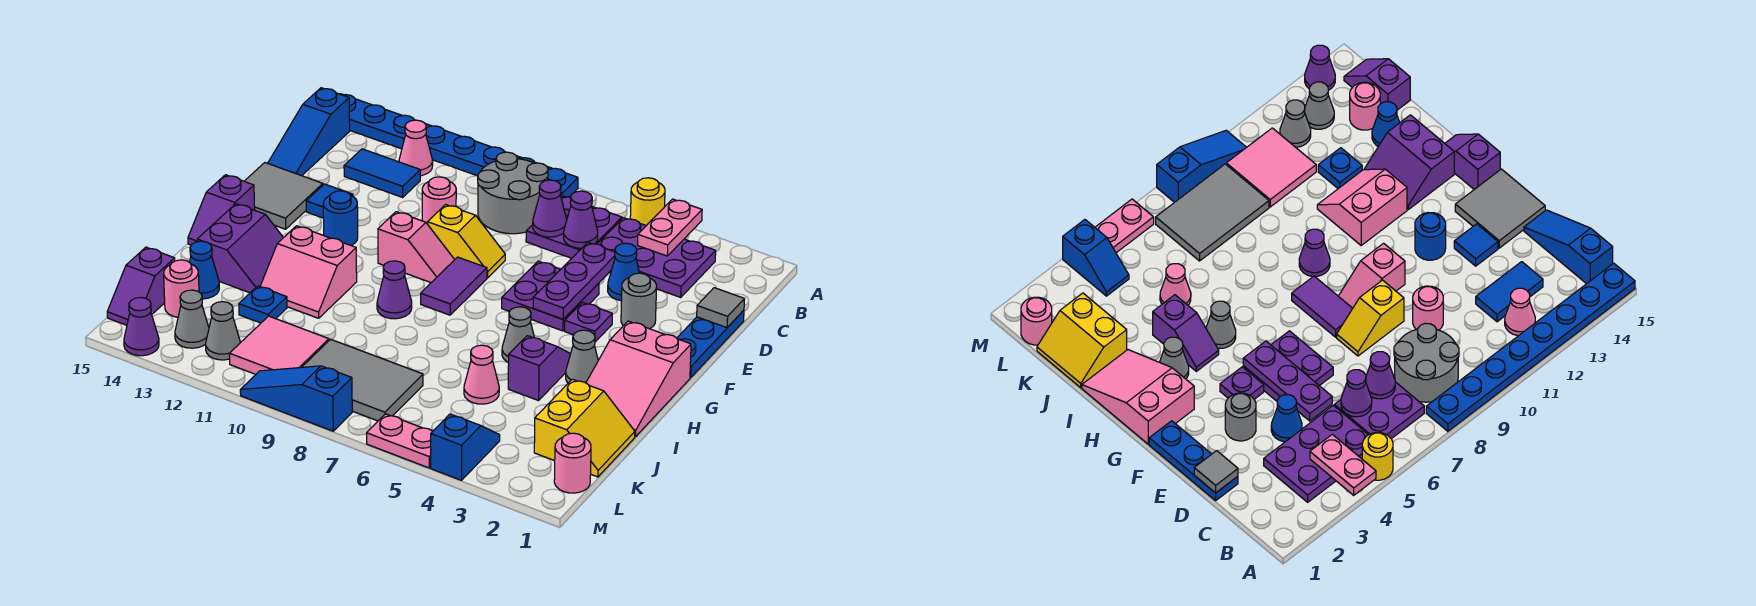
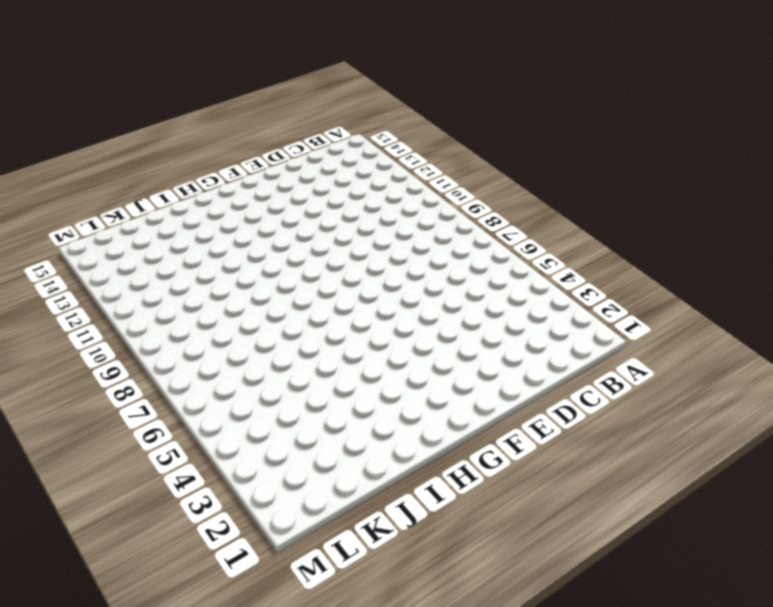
none -> yellow 1x1 round brick [630,178,665,226]
none -> blue 1x8 plate [341,94,578,197]
none -> purple 2x3 plate [598,218,716,297]
none -> purple 2x2 plate [526,196,622,258]

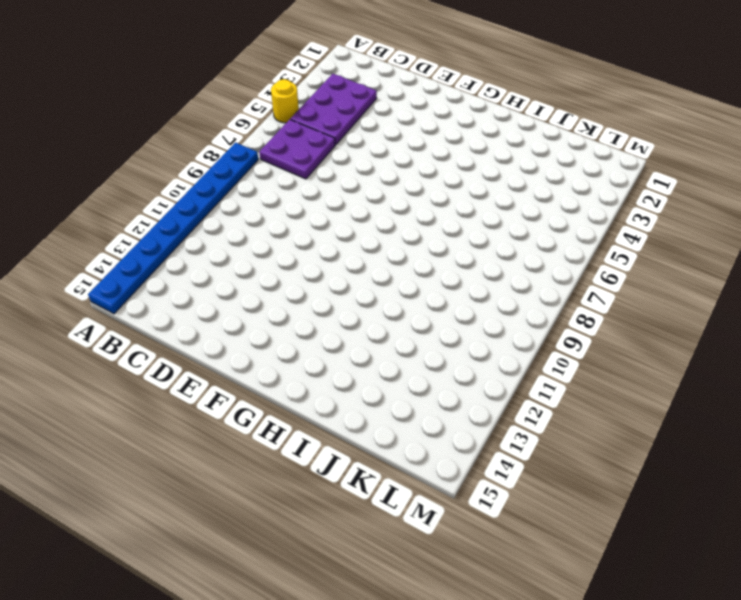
none -> grey 2x2 round brick [478,152,548,234]
none -> pink 1x1 cone [399,120,433,176]
none -> blue 1x3 slope [268,88,350,176]
none -> blue 1x2 tile [344,149,420,197]

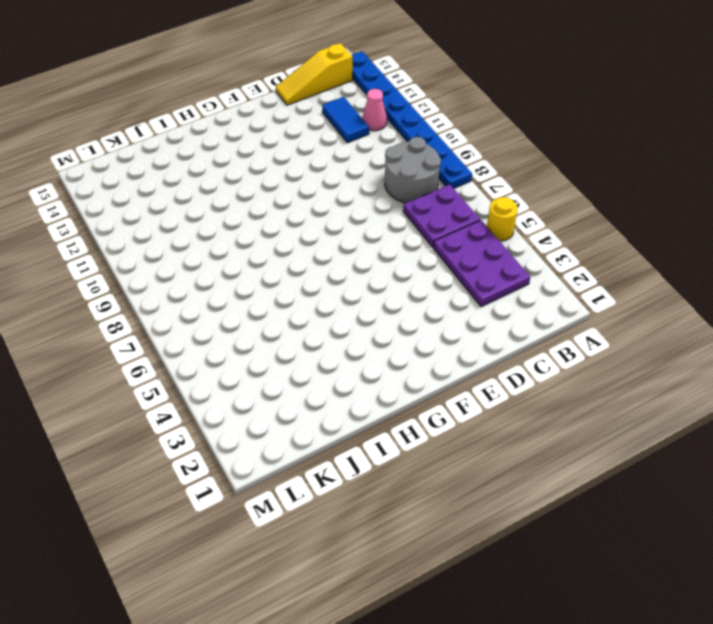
yellow 1x3 slope [276,43,353,105] -> blue 1x3 slope [268,88,350,176]
none -> blue 1x3 plate [677,310,744,378]
none -> blue 1x1 cone [608,243,639,301]
none -> pink 1x1 round brick [422,177,456,224]
none -> grey 1x1 round brick [621,273,657,329]

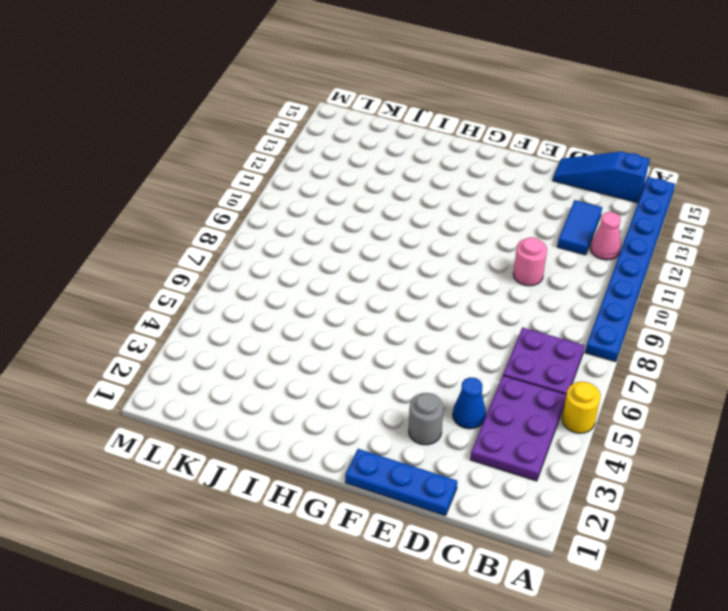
none -> grey 2x2 round brick [478,152,548,234]
none -> purple 2x2 plate [502,261,599,331]
none -> yellow 1x2 slope [428,205,505,278]
none -> blue 1x1 tile [306,184,353,218]

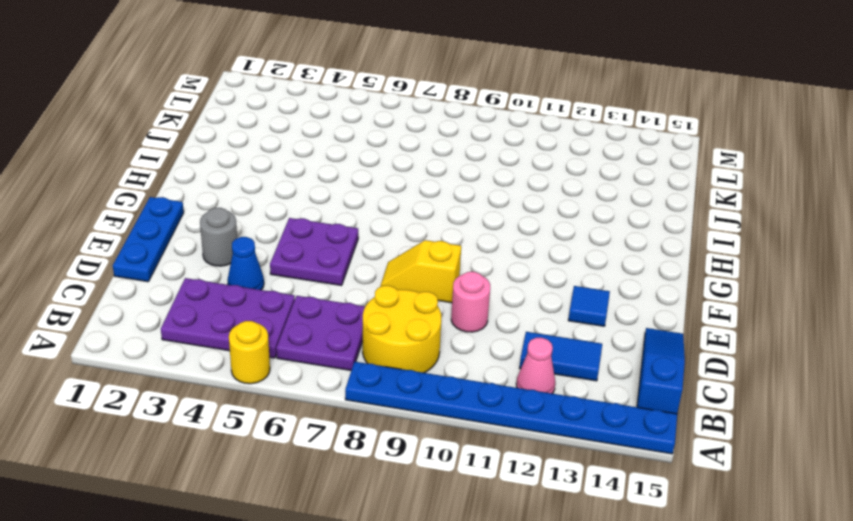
yellow 2x2 round brick [363,286,441,373] -> grey 2x2 round brick [478,152,548,234]
none -> grey 2x2 tile [244,163,323,229]
none -> purple 1x1 plate [565,303,612,342]
none -> purple 1x2 tile [421,257,487,315]
none -> pink 1x2 slope [378,212,455,282]

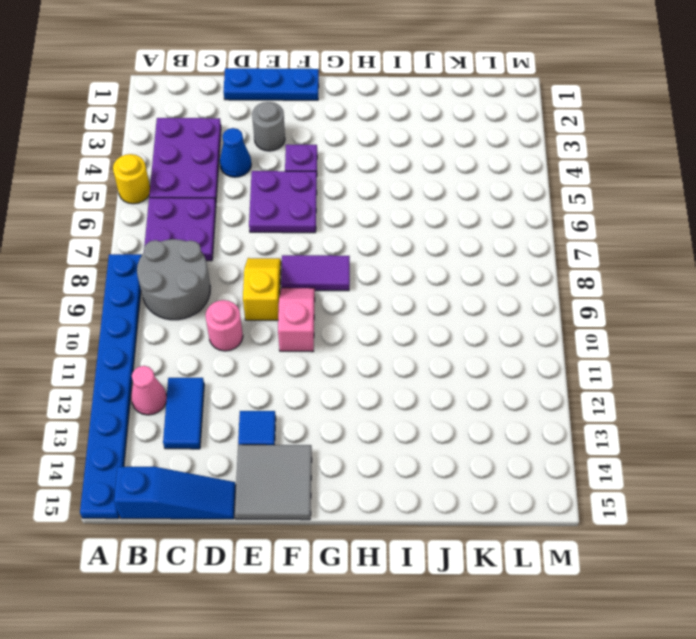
none -> blue 1x1 round brick [323,191,358,246]
none -> pink 2x3 slope [586,321,691,437]
none -> purple 1x2 slope [188,175,255,245]
none -> grey 1x1 cone [566,330,598,383]

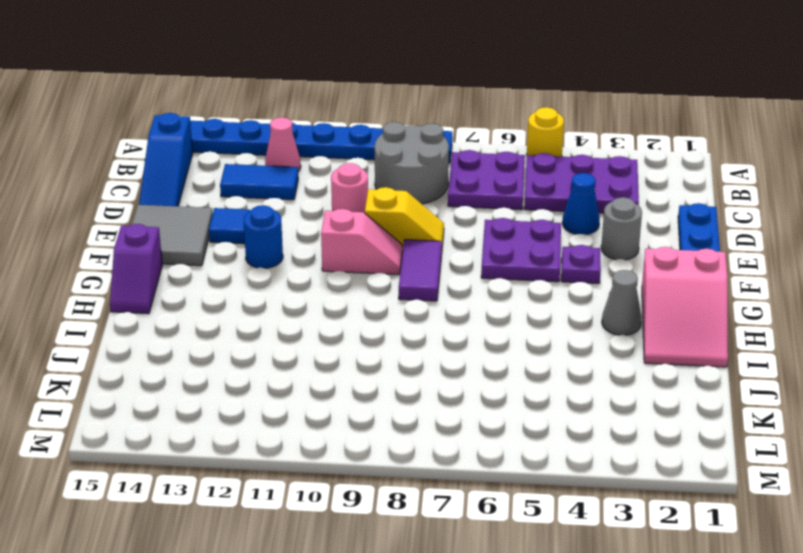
none -> purple 1x2 slope [508,336,570,400]
none -> grey 1x1 cone [502,307,534,363]
none -> purple 1x1 cone [377,261,412,319]
none -> pink 2x2 slope [260,226,357,318]

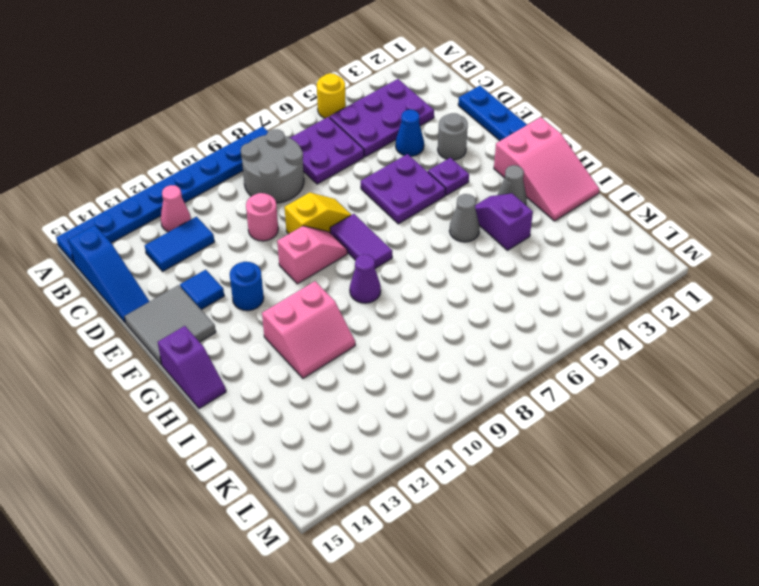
none -> purple 2x2 slope [197,204,283,293]
none -> yellow 2x2 slope [534,379,635,477]
none -> pink 1x1 cone [464,345,499,404]
none -> blue 1x1 plate [239,286,287,323]

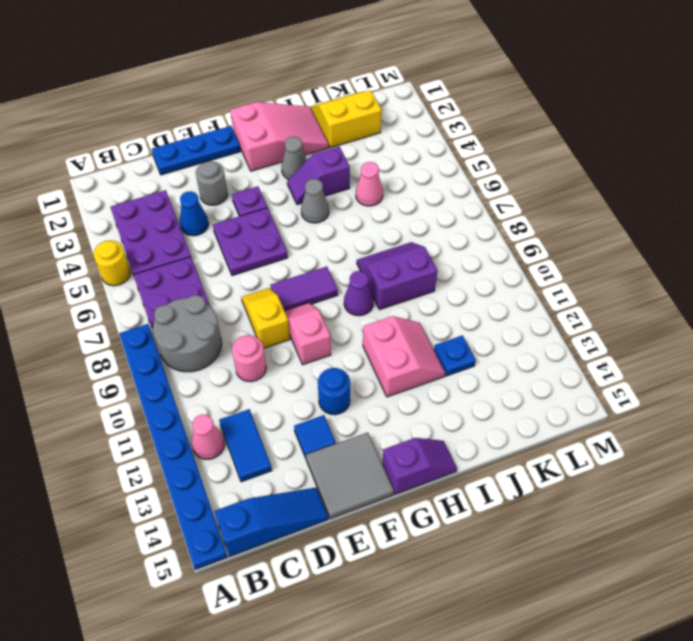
purple 2x2 slope [357,242,438,310] -> purple 2x2 slope moved to [197,204,283,293]
none -> blue 1x1 cone [190,241,219,299]
none -> grey 2x3 tile [302,339,423,421]
none -> pink 2x2 tile [229,316,329,374]
none -> pink 1x1 round brick [164,260,199,317]

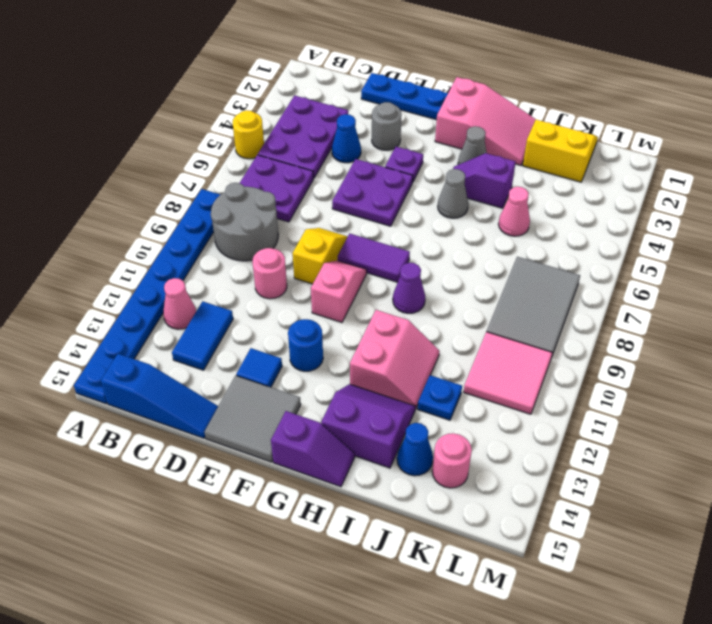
none -> purple 1x2 slope [107,247,175,325]
none -> pink 1x1 round brick [554,433,591,493]
none -> blue 1x2 slope [431,414,500,480]
none -> grey 1x1 cone [206,302,240,360]

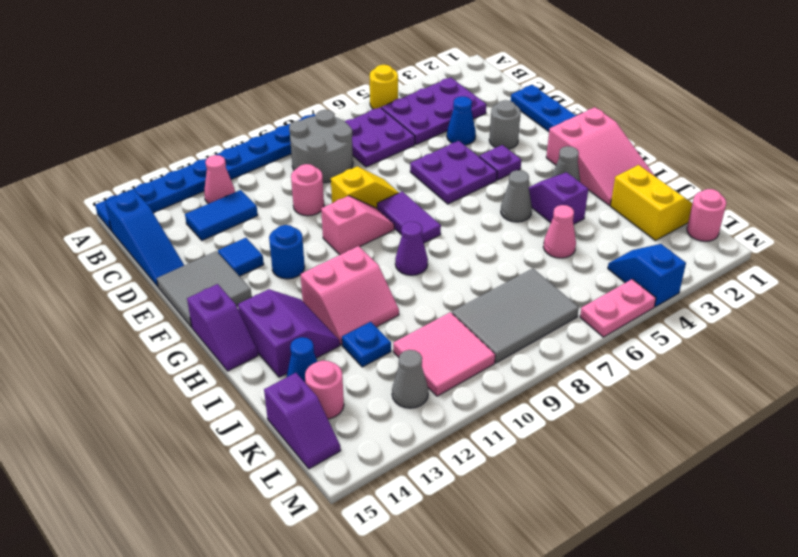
none -> grey 1x1 cone [175,290,209,348]
none -> blue 1x3 slope [240,366,352,431]
none -> purple 1x1 cone [124,297,159,356]
none -> pink 1x2 plate [638,199,702,256]

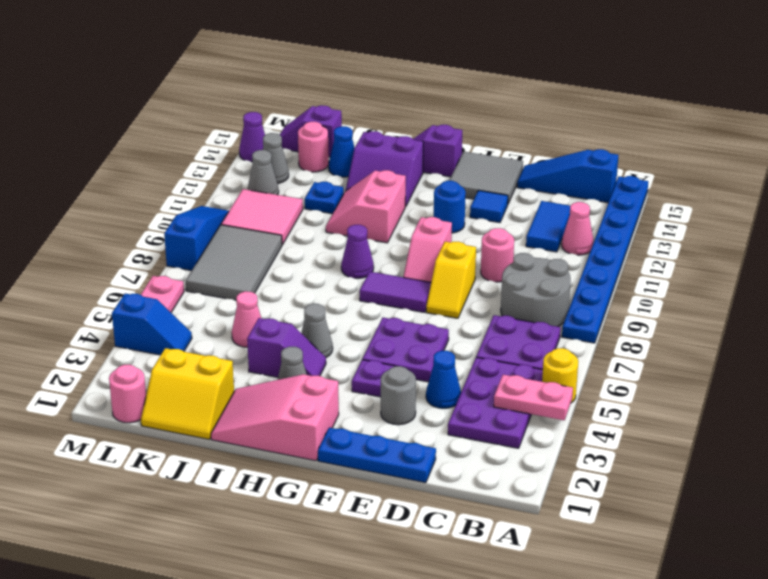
none -> purple 1x1 cone [564,191,598,248]
none -> purple 1x1 cone [533,180,567,237]
none -> grey 1x1 tile [697,288,744,328]
none -> purple 1x3 plate [533,242,615,319]

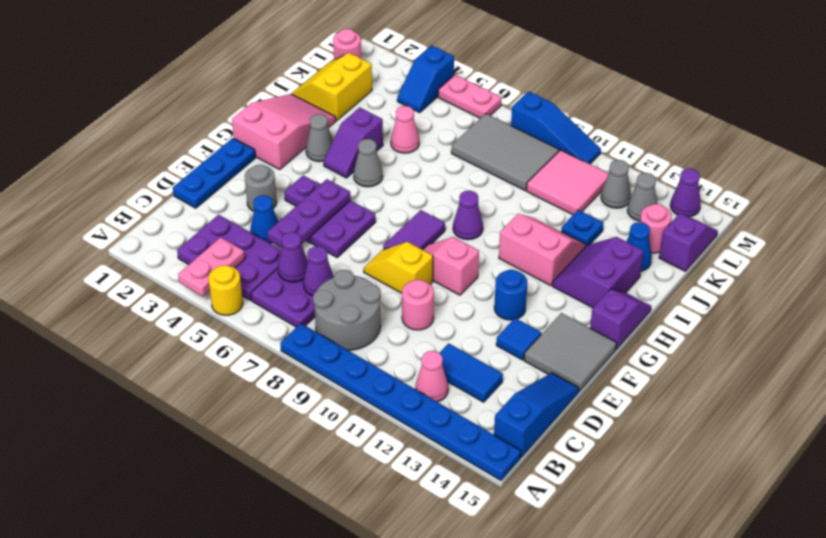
none -> grey 1x1 tile [697,288,744,328]

